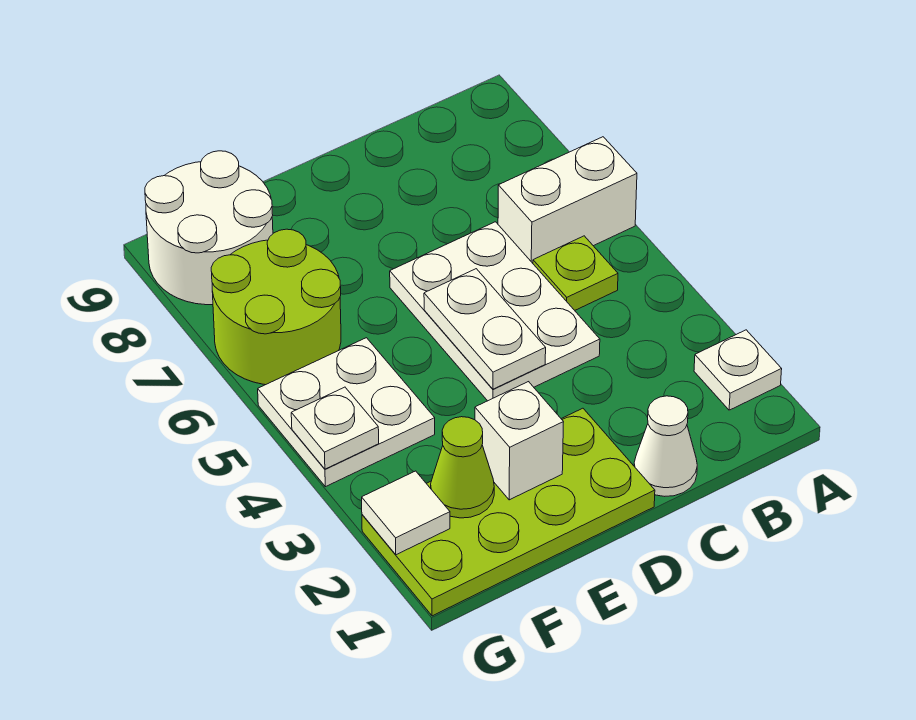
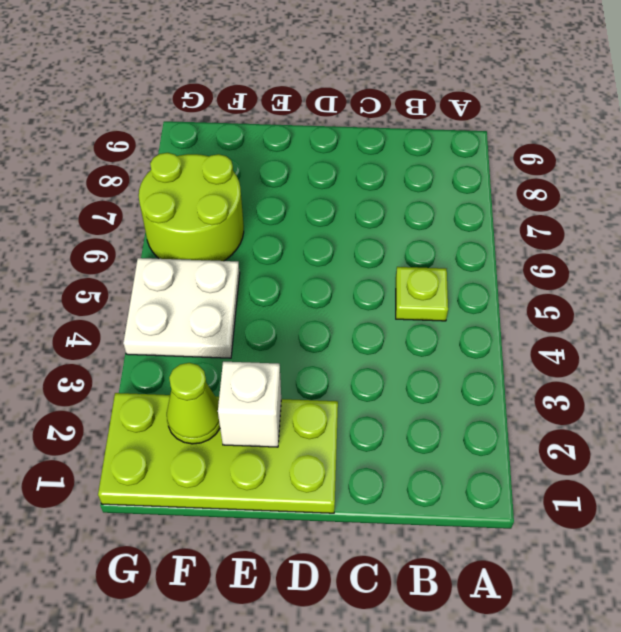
none -> white 1x1 plate [694,330,782,410]
none -> white 1x2 brick [498,137,637,263]
none -> white 1x1 cone [634,396,697,496]

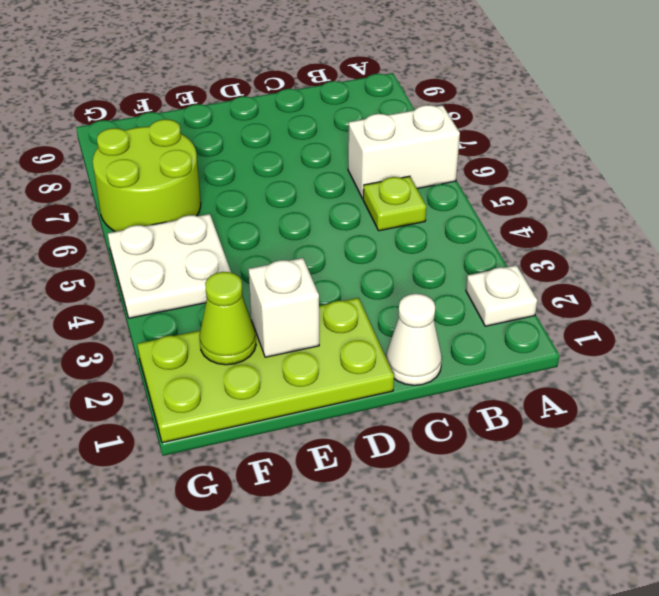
none -> white 2x3 plate [390,222,600,401]
none -> white 2x2 round brick [145,151,273,305]
none -> white 1x2 plate [424,269,546,389]

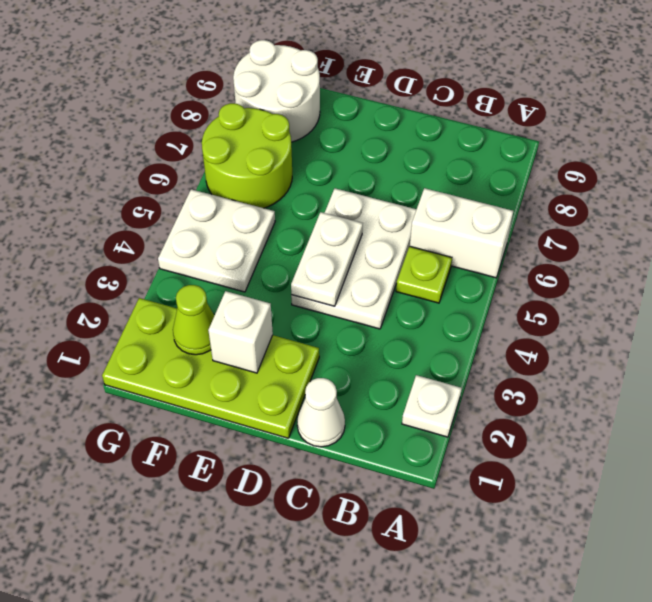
none -> white 1x1 tile [362,471,450,555]
none -> white 1x1 plate [291,387,379,469]

